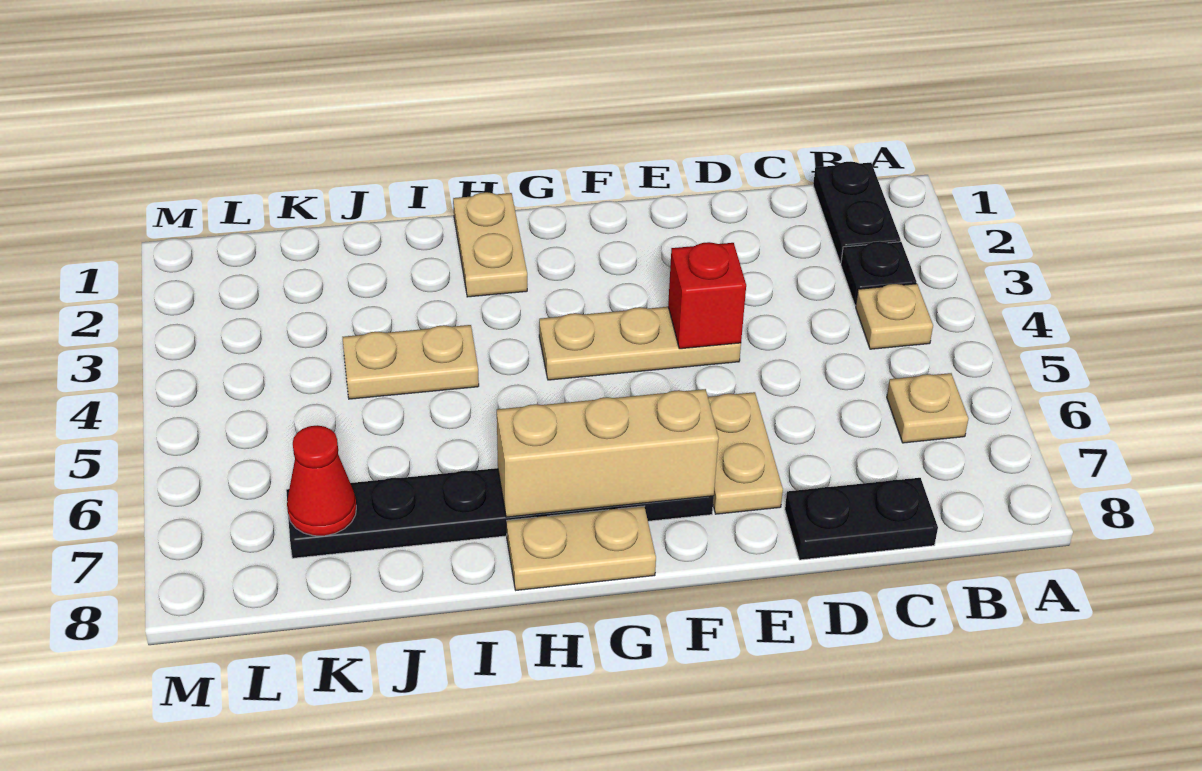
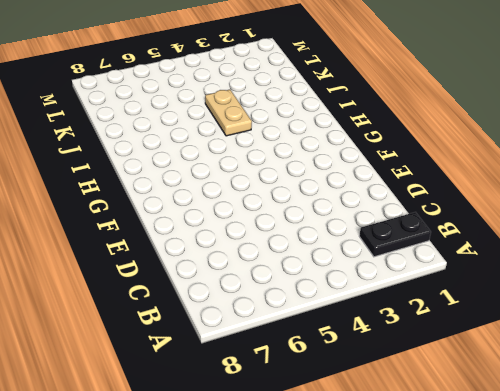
none -> black 1x1 plate [841,241,916,305]
none -> tan 1x1 plate [856,284,933,349]
none -> tan 1x1 plate [887,373,969,443]

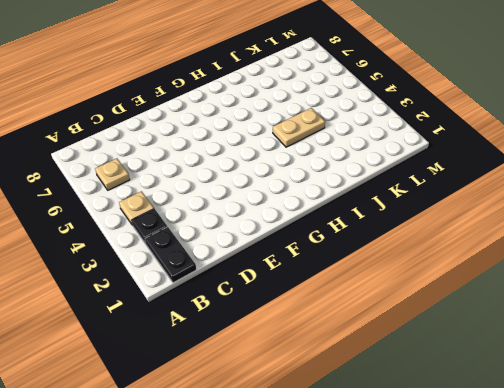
none -> black 1x2 plate [785,478,938,560]
none -> tan 1x3 plate [539,307,741,380]
none -> tan 1x2 plate [708,392,783,514]

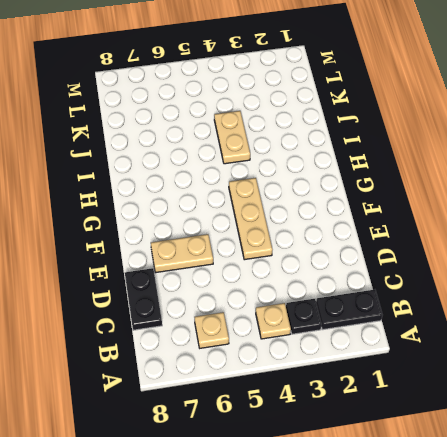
none -> black 1x6 plate [286,468,714,558]
none -> tan 1x2 plate [507,506,656,590]
none -> tan 1x2 plate [453,192,527,297]

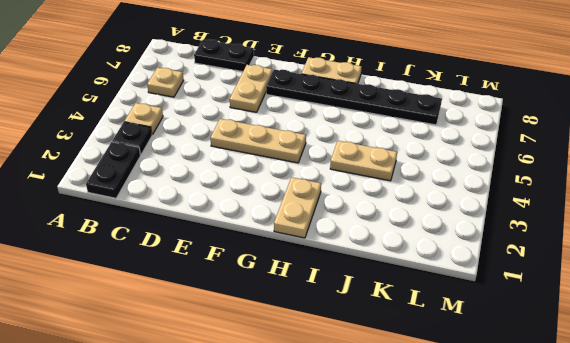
none -> red 1x1 brick [668,242,746,349]
none -> tan 1x3 brick [497,389,719,517]
none -> red 1x1 cone [287,425,356,536]

